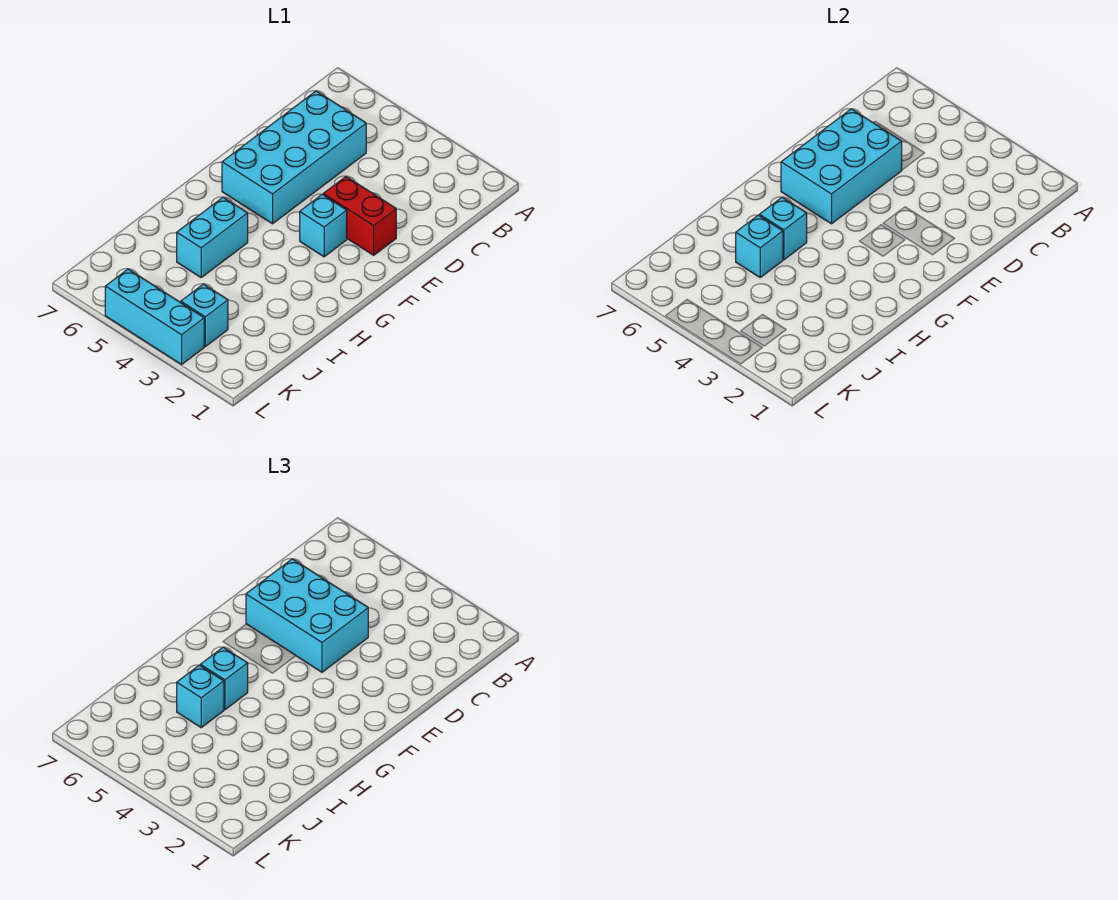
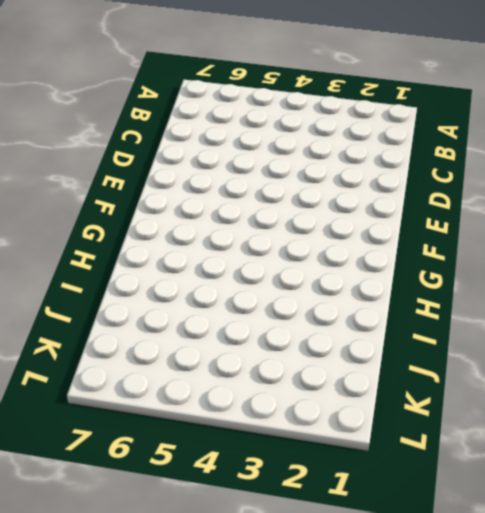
none -> cyan 2x4 brick [222,91,366,224]
none -> red 1x2 brick [323,177,396,255]
none -> cyan 1x1 brick [300,194,347,257]

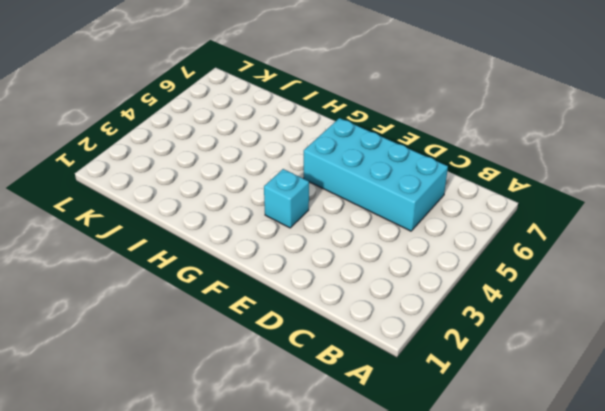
none -> red 1x2 brick [323,177,396,255]
none -> cyan 1x2 brick [177,197,248,277]
none -> cyan 1x1 brick [181,284,228,347]

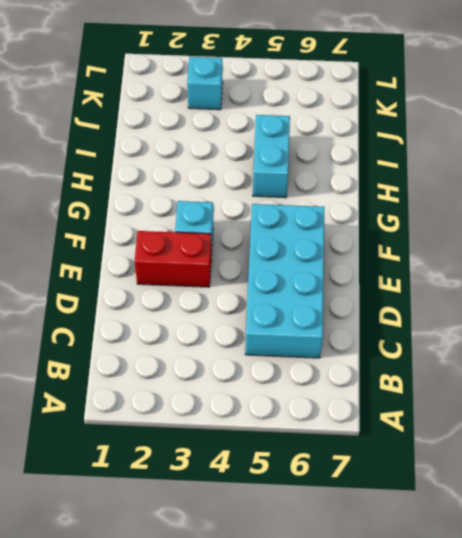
none -> cyan 1x3 brick [105,269,204,364]
none -> cyan 2x3 brick [781,109,902,224]
none -> cyan 1x1 brick [759,197,807,260]

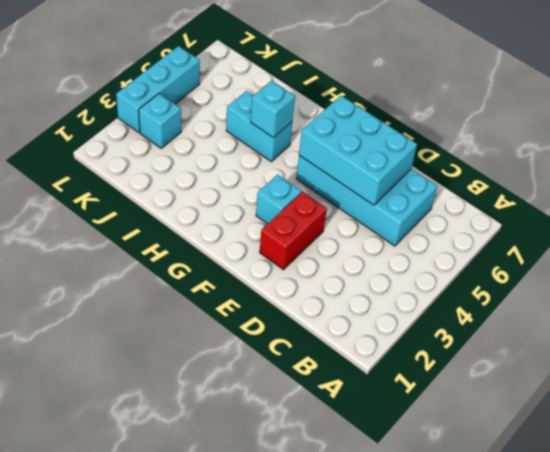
none -> cyan 1x1 brick [736,215,783,277]
none -> cyan 2x3 brick [246,559,368,672]
none -> cyan 1x1 brick [200,647,248,710]

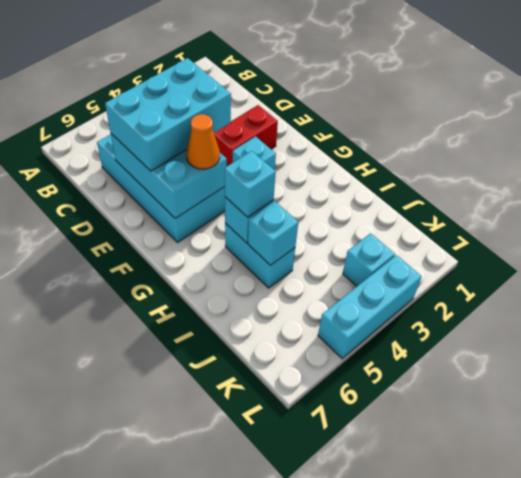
orange 1x1 cone [186,114,220,169] -> none
none -> cyan 1x1 brick [177,665,224,727]

